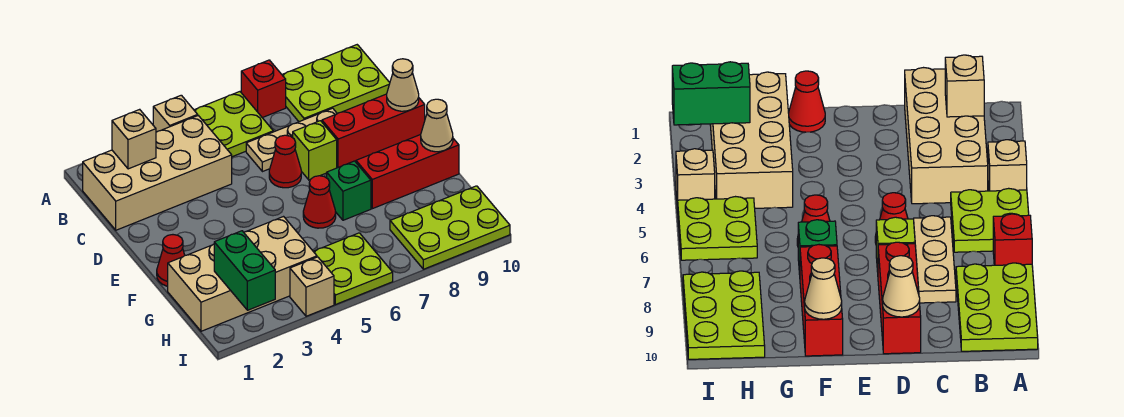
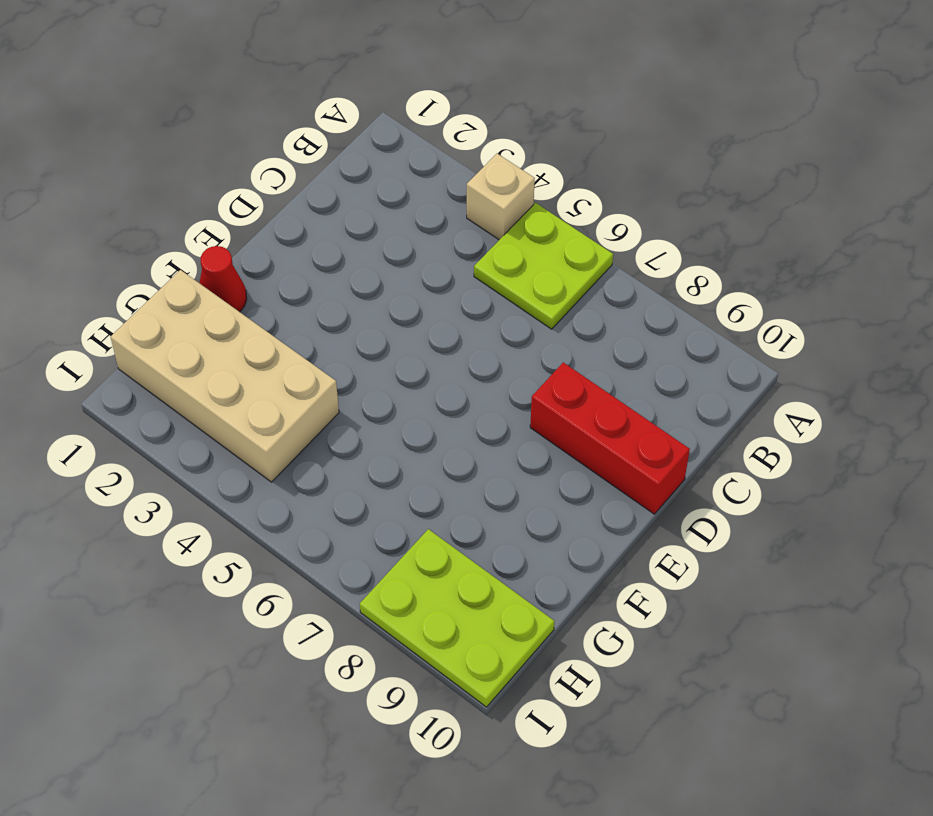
none -> red 1x1 brick [241,60,286,118]
none -> lime 2x3 plate [282,45,390,122]
none -> tan 2x4 brick [83,116,232,230]

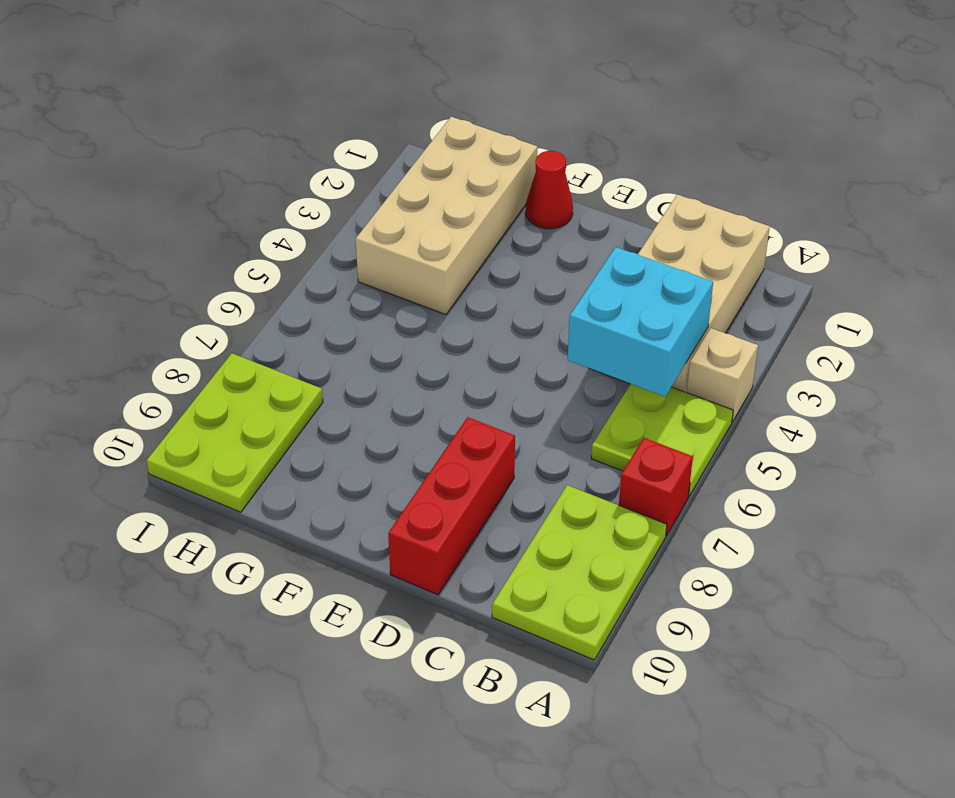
cyan 2x2 brick [568,247,713,396] -> none
none -> tan 1x3 plate [246,108,337,172]
none -> red 1x1 cone [269,135,301,188]
none -> lime 1x1 brick [293,121,337,180]

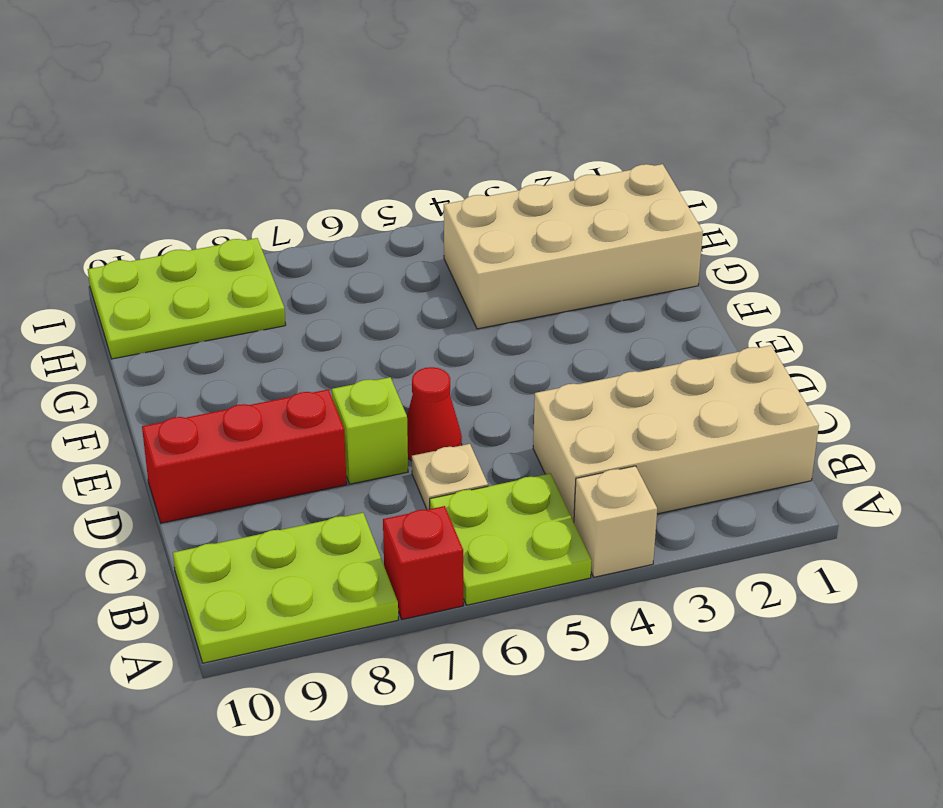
tan 1x1 plate [412,444,488,510] -> tan 1x3 plate [246,108,337,172]
none -> red 1x1 cone [157,235,185,286]
none -> red 1x1 cone [303,176,336,228]
none -> green 1x1 brick [327,161,371,220]

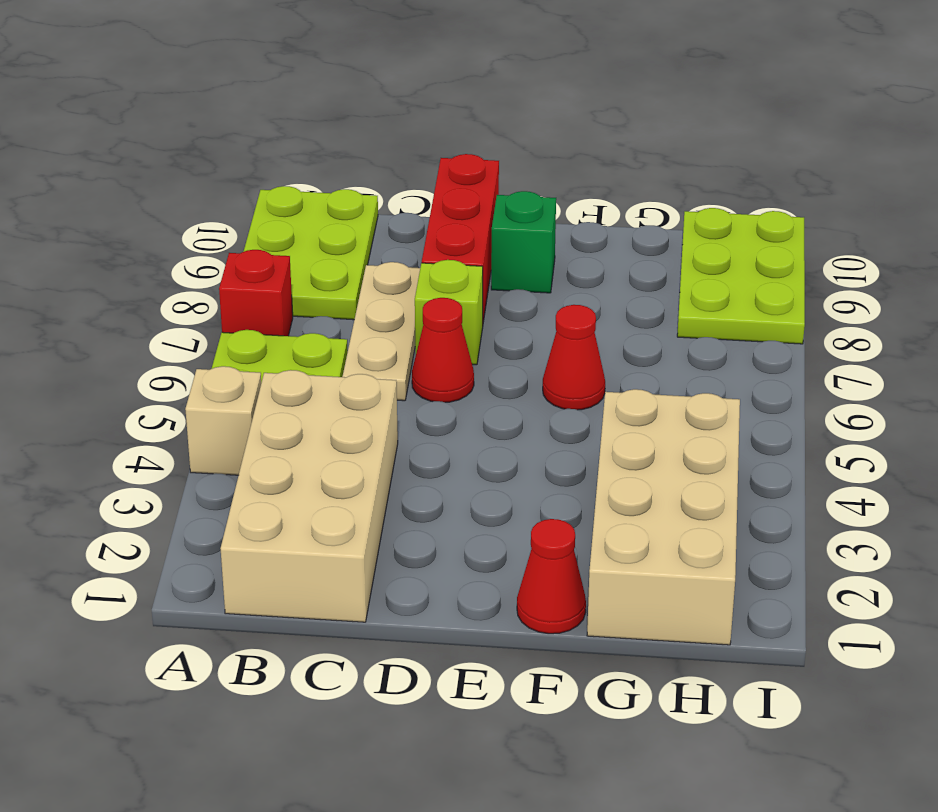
green 1x1 brick [491,191,556,293] -> green 1x1 brick moved to [327,161,371,220]
none -> red 1x3 brick [356,135,459,209]
none -> lime 2x2 plate [313,233,393,305]
none -> tan 1x1 brick [290,257,334,316]

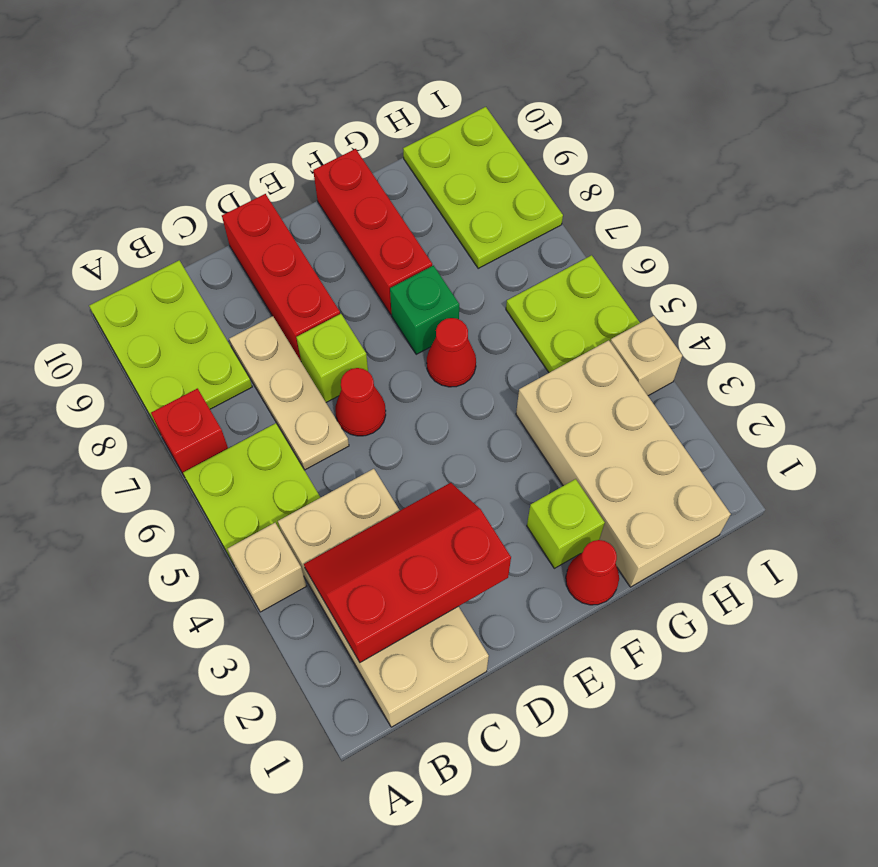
red 2x3 slope [304,483,511,662] -> tan 1x1 brick [112,109,156,169]
lime 1x1 brick [527,479,605,568] -> none
none -> tan 1x1 cone [387,59,419,111]
none -> tan 1x1 cone [421,99,453,152]
none -> green 1x2 brick [214,231,275,310]

